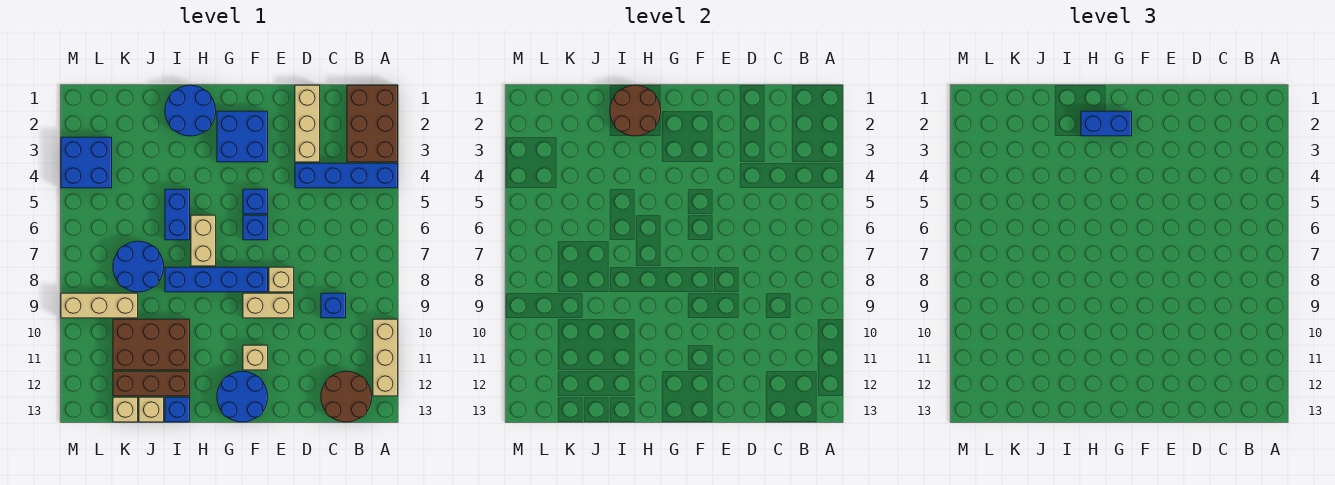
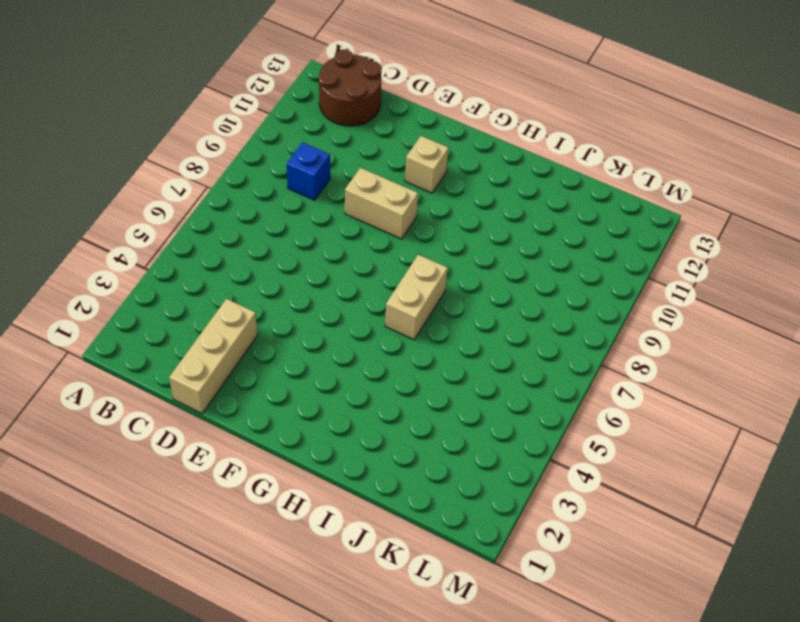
none -> brown 2x3 brick [347,85,398,162]
none -> blue 1x4 brick [295,163,398,188]
none -> tan 1x3 brick [373,319,398,396]

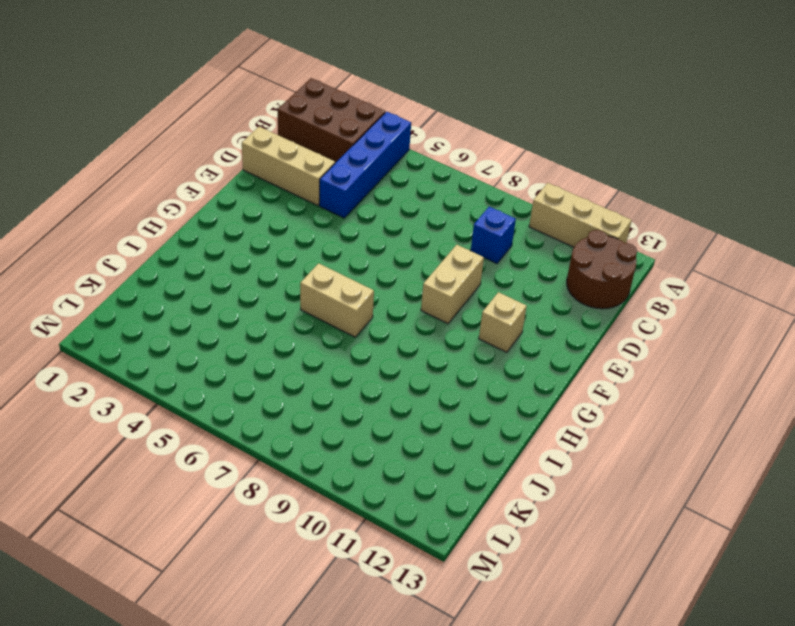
none -> tan 1x1 brick [269,267,294,292]
none -> blue 2x2 brick [217,111,268,162]
none -> blue 1x1 brick [243,189,268,214]

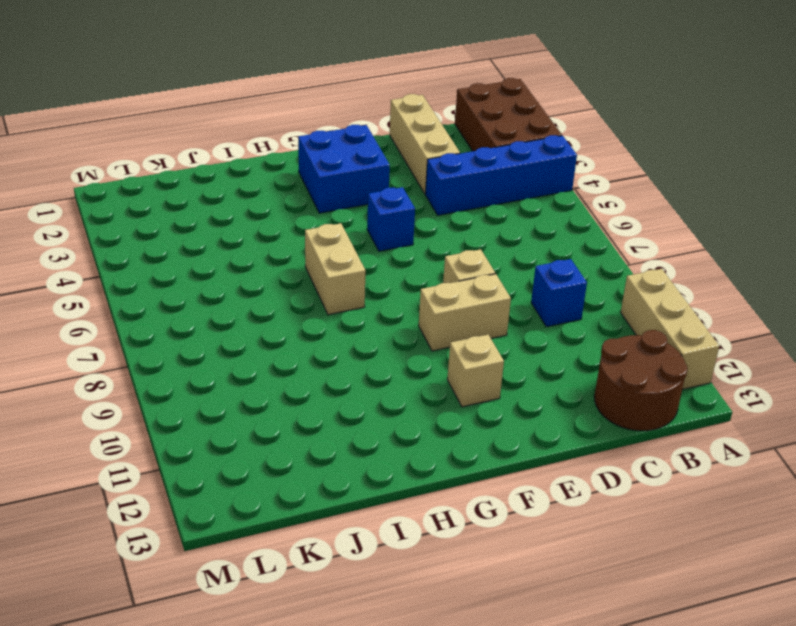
none -> blue 1x1 brick [243,215,268,240]
none -> blue 1x4 brick [165,267,268,292]
none -> blue 2x2 round brick [217,371,268,422]

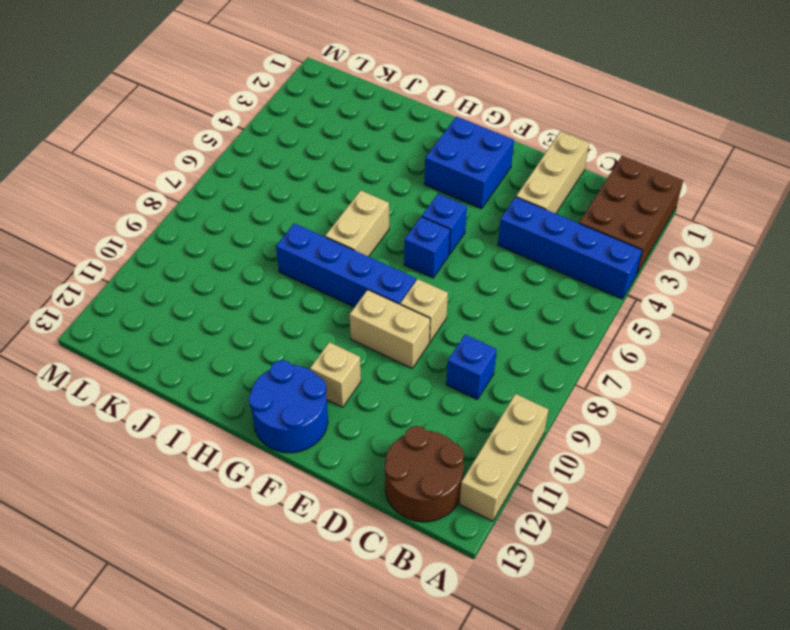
none -> blue 2x2 round brick [165,85,216,136]
none -> blue 1x2 brick [165,189,190,240]
none -> brown 2x3 brick [113,319,190,370]

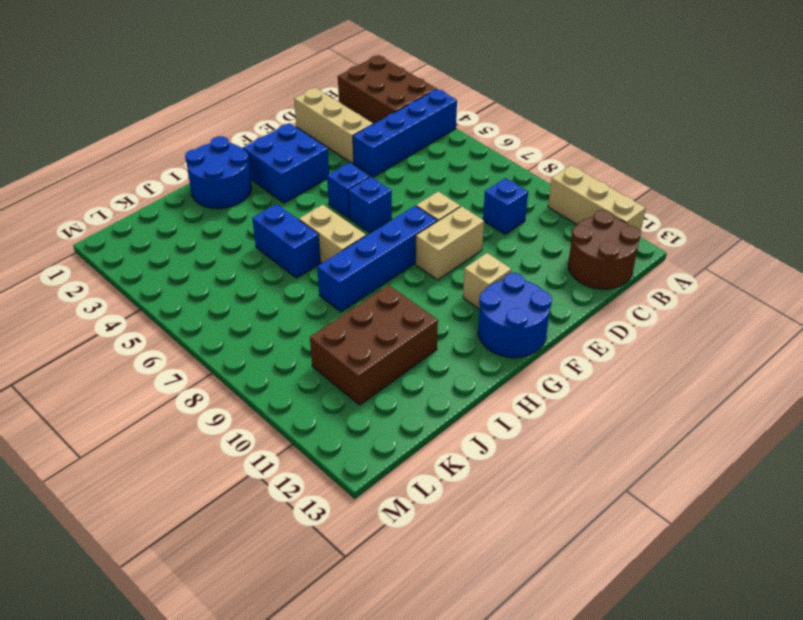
none -> brown 1x3 brick [113,371,190,396]
none -> blue 1x1 brick [165,397,190,422]
none -> blue 2x2 round brick [113,241,164,292]

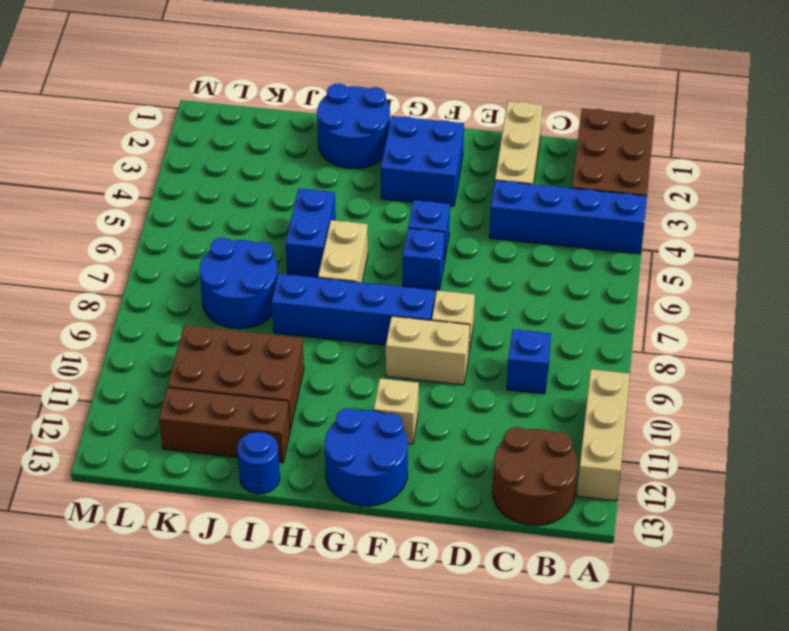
blue 1x1 round brick [238,432,280,494] -> blue 1x1 brick [165,397,190,422]
none -> tan 1x1 brick [139,397,164,422]
none -> tan 1x3 brick [61,293,138,318]
none -> tan 1x1 brick [113,397,138,422]

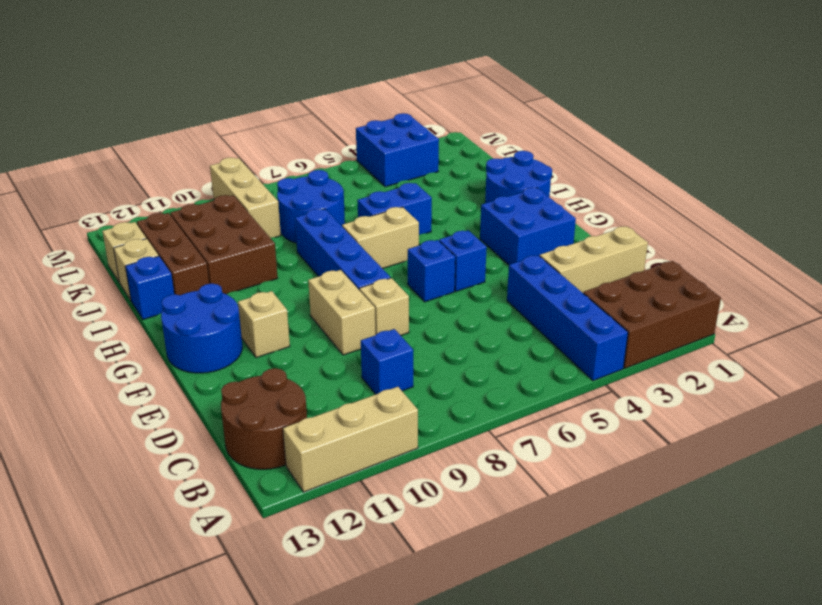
none -> brown 2x2 round brick [610,85,661,136]
none -> blue 1x2 brick [1081,111,1132,136]

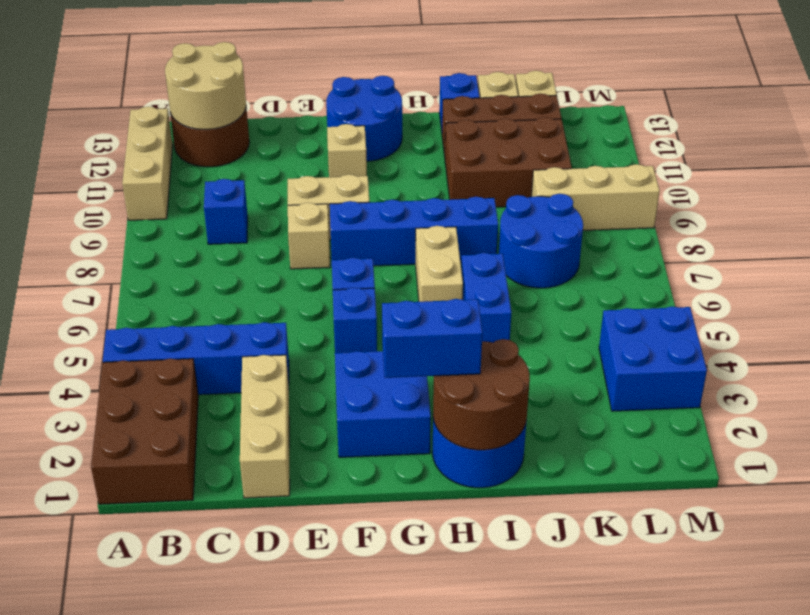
tan 2x2 round brick [165,42,246,130] -> none

